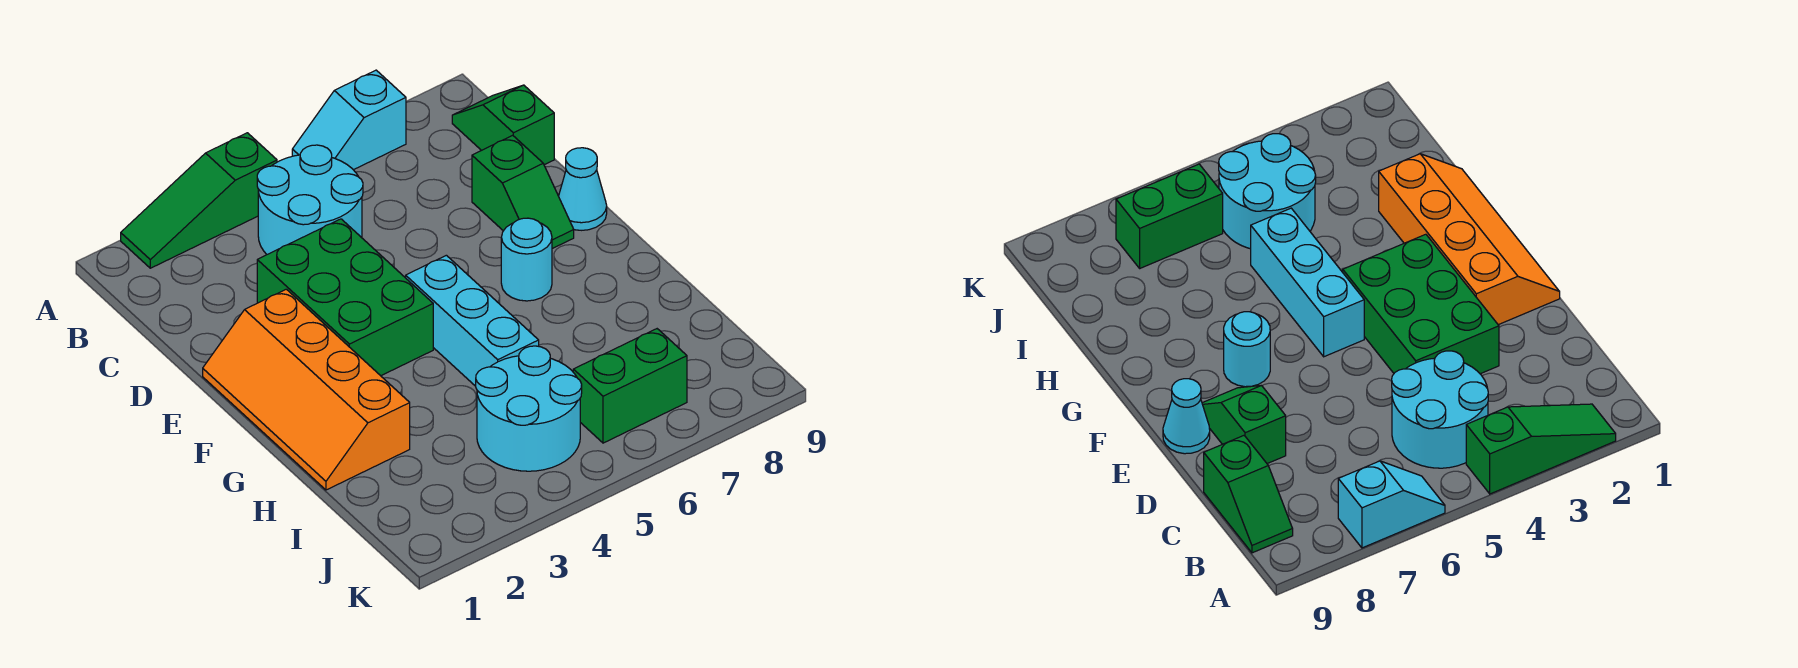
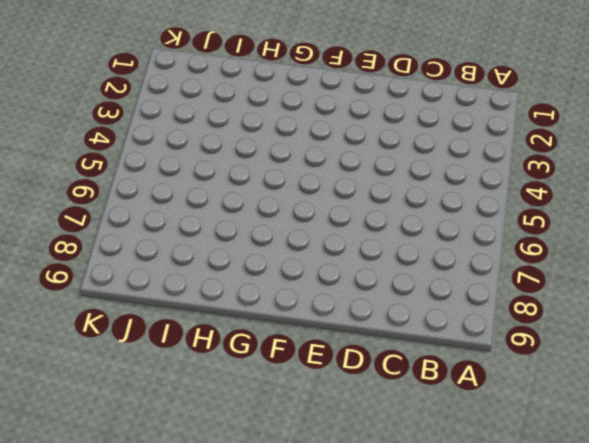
none -> green 1x3 slope [121,133,277,268]
none -> cyan 1x2 slope [292,70,406,170]
none -> cyan 2x2 round brick [257,145,363,254]

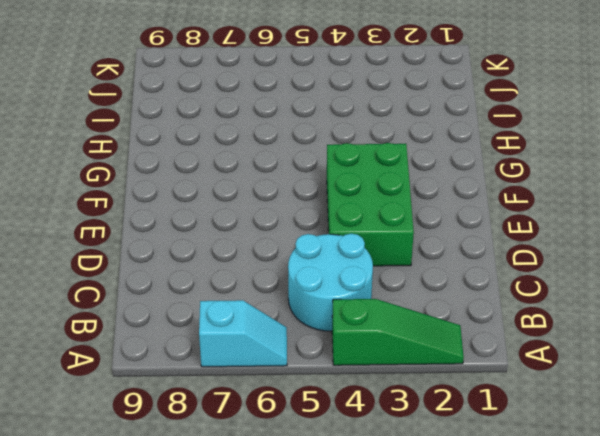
none -> green 1x2 slope [452,85,554,165]
none -> green 1x2 slope [472,135,574,249]
none -> orange 2x4 slope [203,289,410,490]

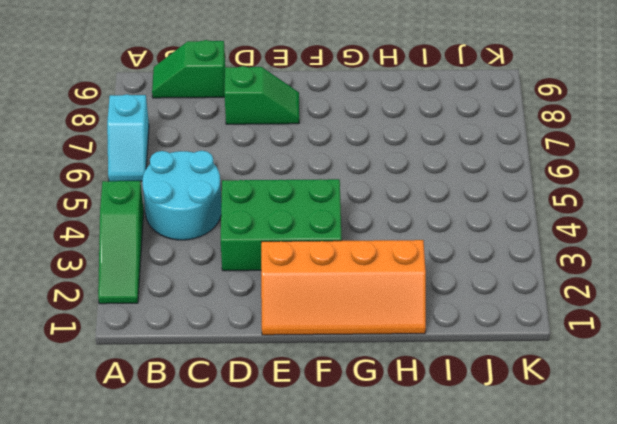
none -> cyan 1x1 cone [559,148,607,230]
none -> cyan 1x3 brick [406,255,539,386]
none -> cyan 1x1 round brick [501,218,552,301]

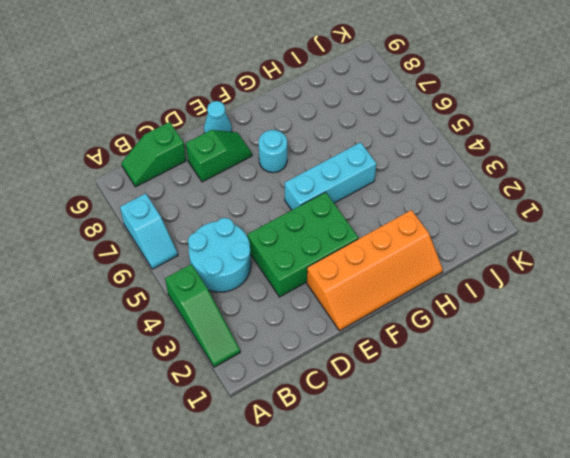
none -> cyan 2x2 round brick [476,346,582,471]
none -> green 1x2 brick [573,329,687,443]

